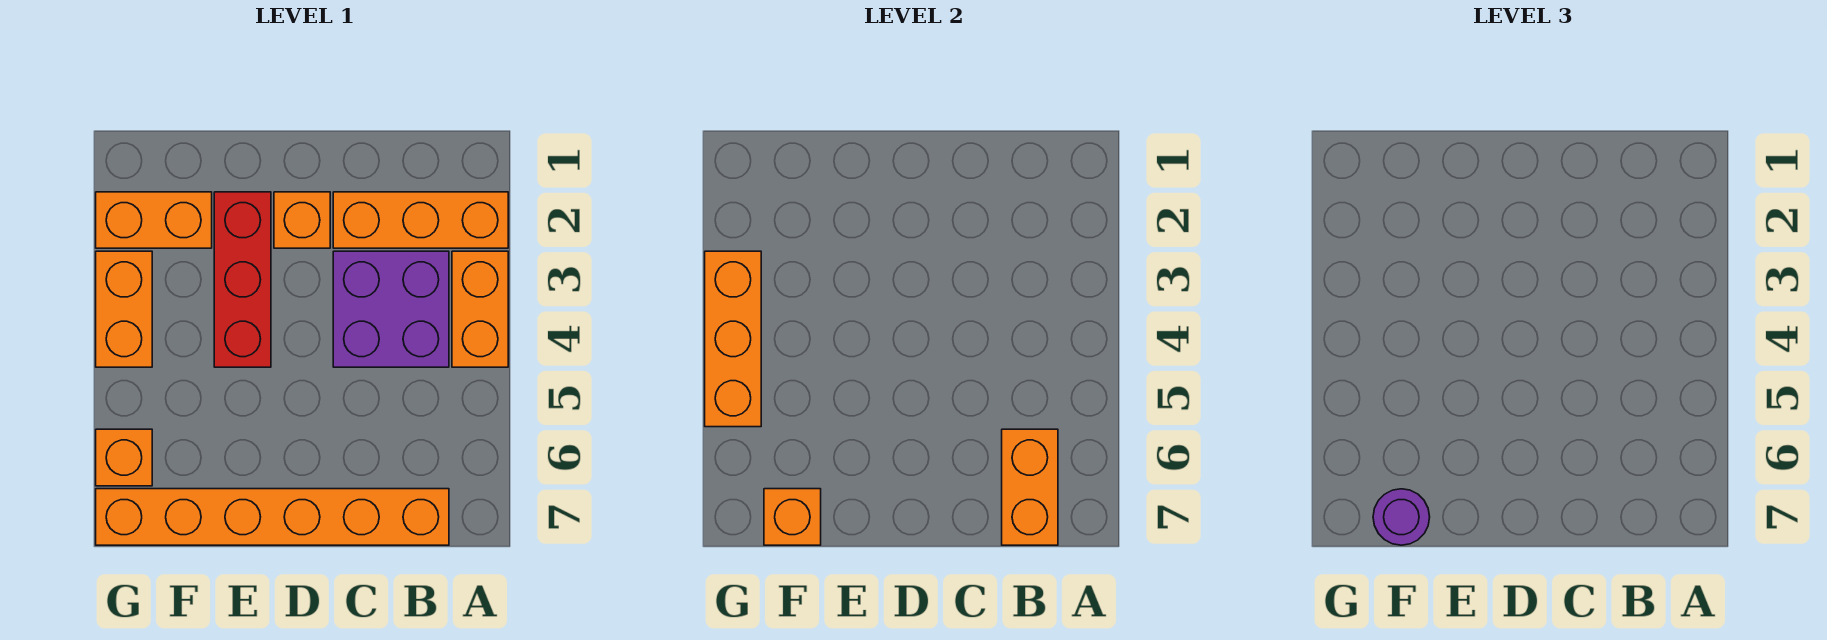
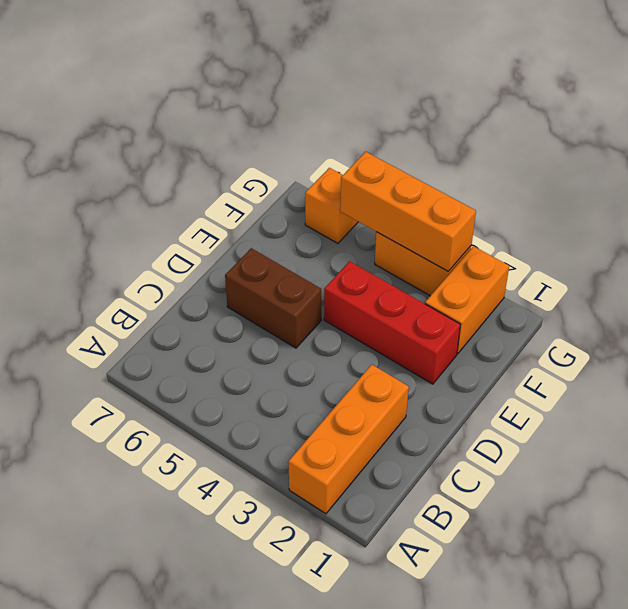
brown 1x2 brick [225,248,321,348] -> none
none -> orange 1x2 brick [452,251,508,367]
none -> purple 2x2 brick [333,251,449,367]
none -> orange 1x6 brick [96,489,449,545]

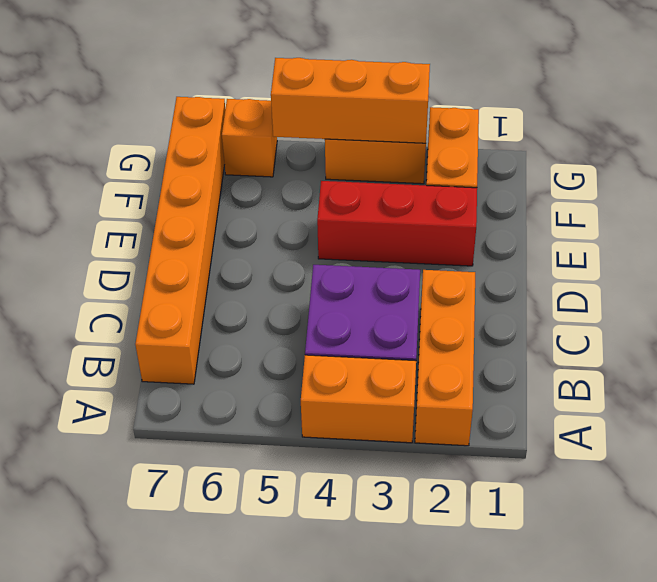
none -> orange 1x1 brick [274,192,330,248]
none -> orange 1x2 brick [1002,429,1058,545]
none -> orange 1x1 brick [764,489,821,545]

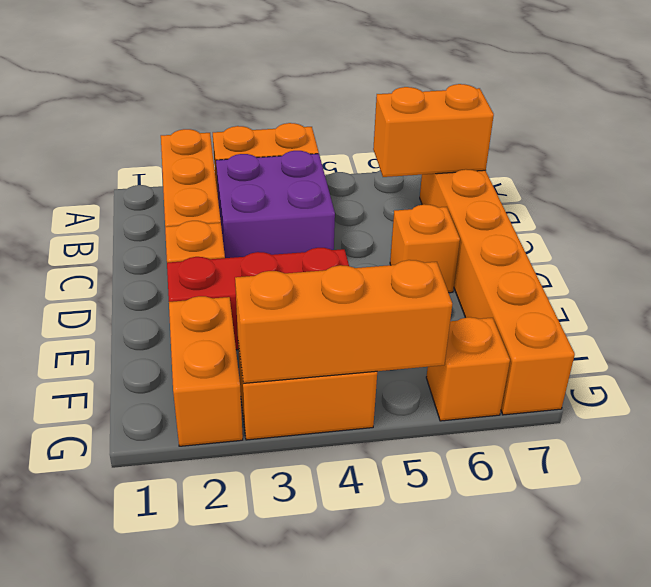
orange 1x1 brick [390,204,460,293] -> orange 1x1 brick moved to [764,489,821,545]
none -> purple 1x1 round brick [1373,489,1430,545]

